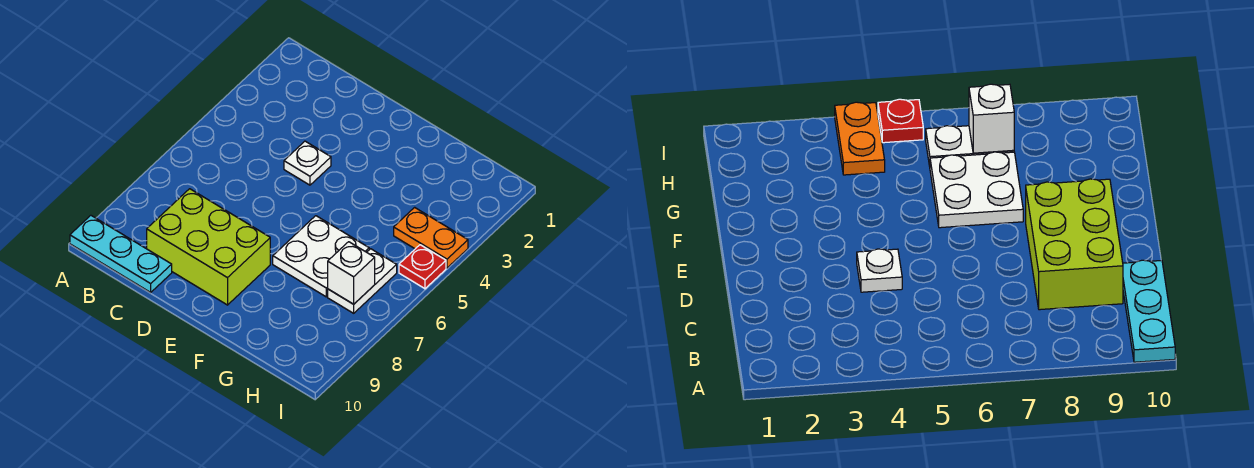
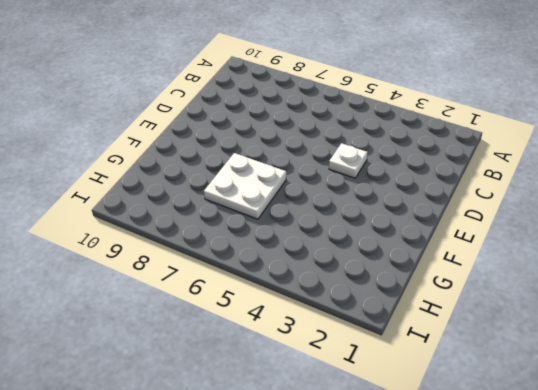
none -> cyan 1x3 plate [70,215,172,292]
none -> lime 2x3 brick [147,189,270,305]

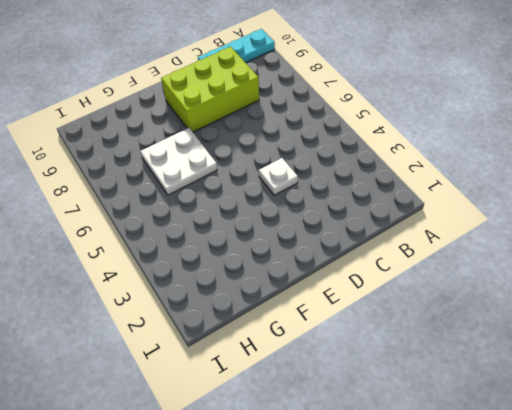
none -> orange 1x2 plate [394,207,468,268]
none -> white 1x2 plate [328,249,397,313]

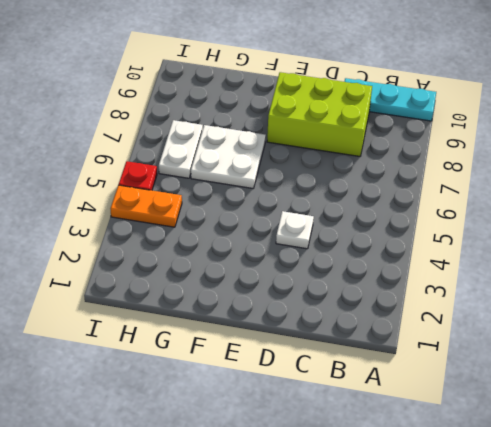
none -> white 1x1 brick [328,242,375,304]

